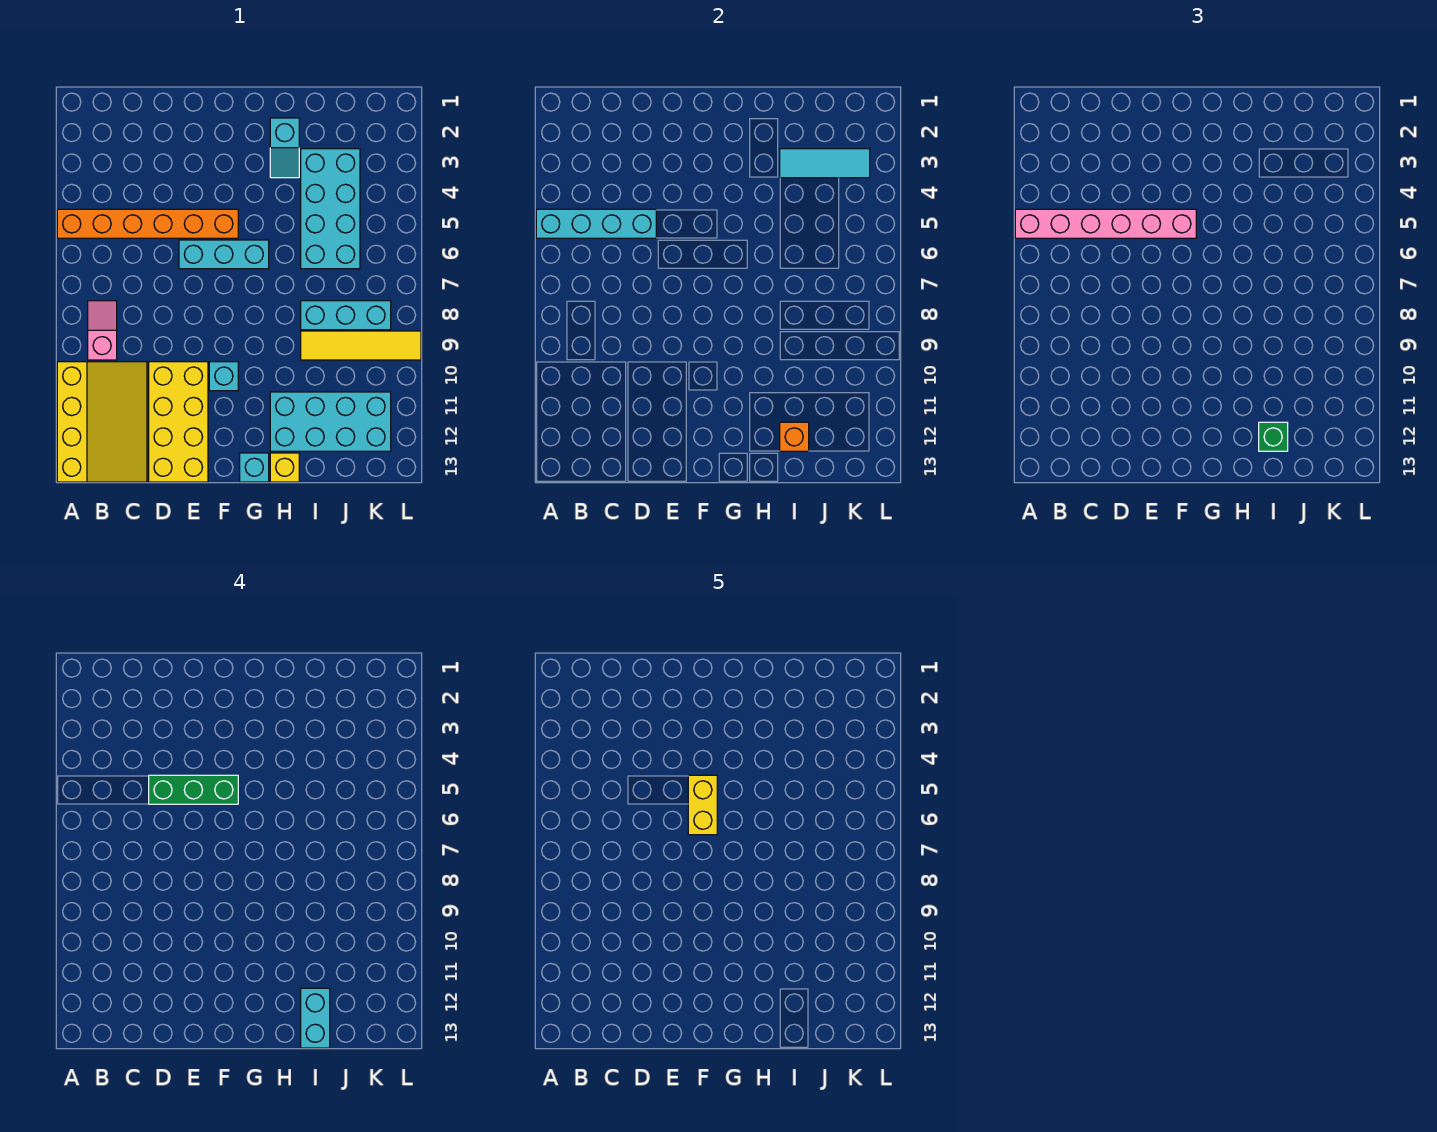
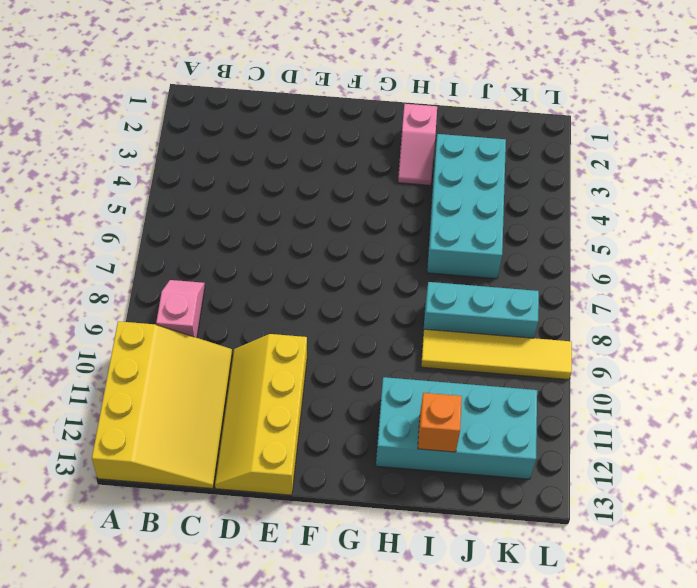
yellow 2x4 slope [215,334,307,495] -> yellow 2x4 brick [149,362,208,482]
pink 1x2 slope [398,104,437,185] -> cyan 1x2 slope [270,118,299,178]
none -> orange 1x6 brick [57,209,238,238]
none -> cyan 1x3 brick [179,240,269,269]
none -> cyan 1x1 brick [209,362,238,391]

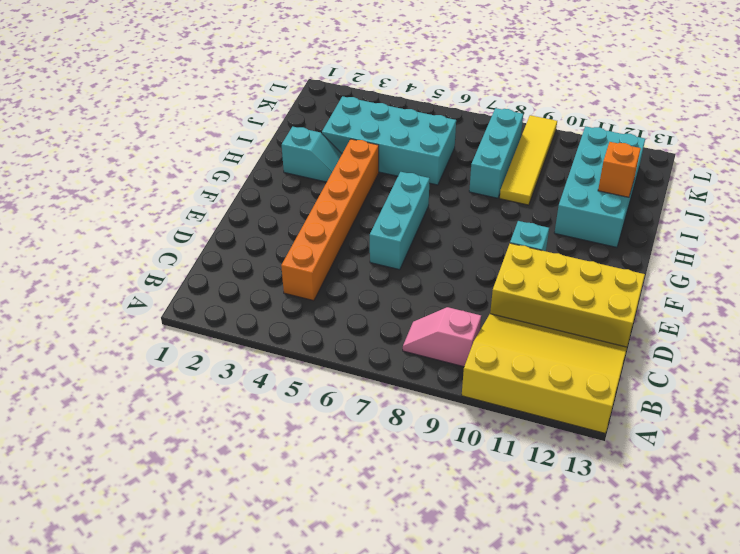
orange 1x6 brick [281,139,379,301] -> orange 1x6 brick moved to [57,209,238,238]
none -> cyan 1x1 brick [240,453,269,482]
none -> yellow 1x1 brick [270,453,299,482]
none -> cyan 1x4 brick [536,209,656,238]

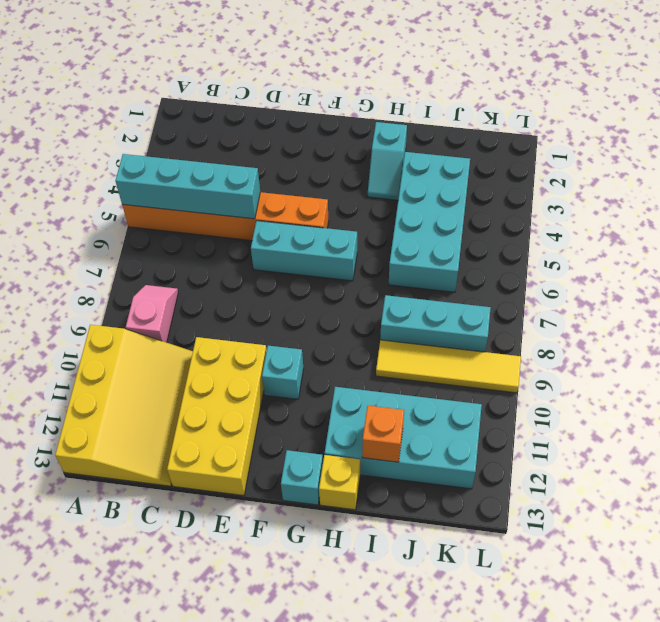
none -> cyan 1x3 tile [780,149,870,178]
none -> pink 1x6 brick [1015,209,1196,238]
none -> green 1x1 brick [1259,422,1288,451]

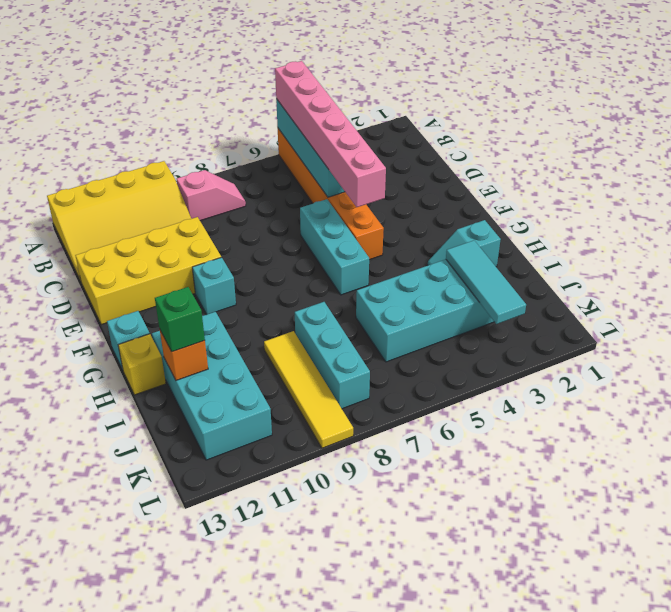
none -> green 1x3 brick [149,775,238,804]
none -> cyan 1x2 brick [301,988,330,1048]
none -> yellow 1x2 brick [688,775,717,835]

